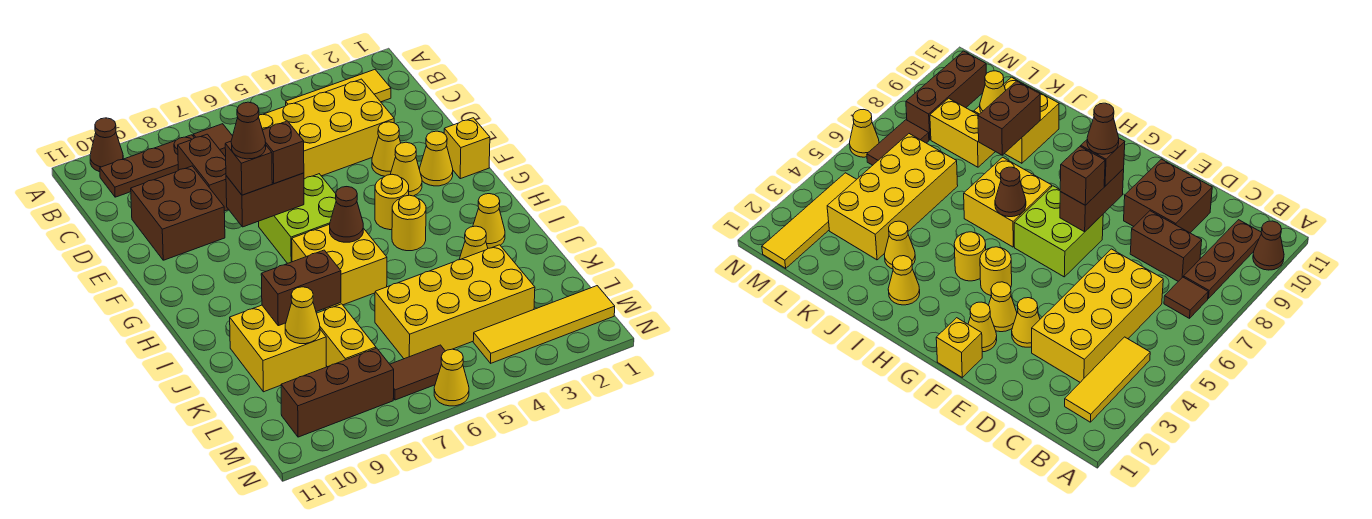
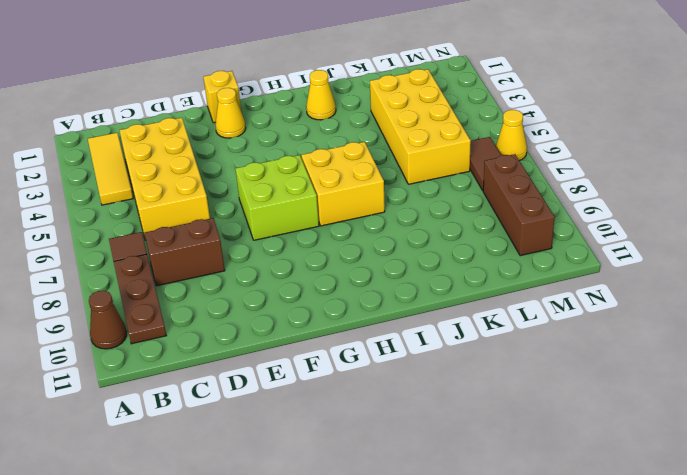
none -> brown 2x2 brick [131,166,225,260]
none -> yellow 1x1 cone [372,122,401,176]
none -> yellow 1x1 cone [390,142,422,196]
none -> yellow 1x1 round brick [375,174,409,230]

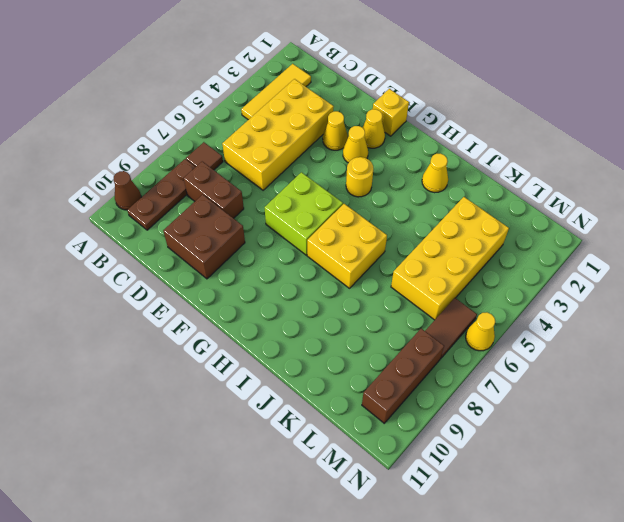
none -> yellow 1x1 round brick [392,195,426,251]
none -> yellow 1x1 cone [459,226,488,260]
none -> yellow 2x2 brick [230,305,326,392]
none -> yellow 1x2 brick [317,304,376,367]

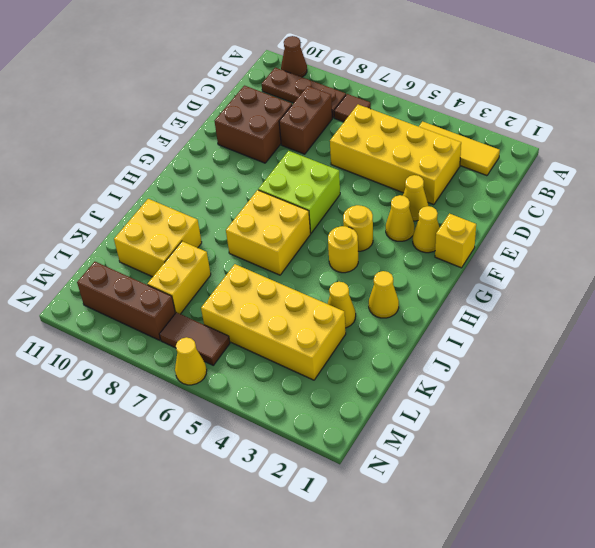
none -> yellow 1x4 tile [473,286,615,363]
none -> brown 1x2 brick [226,173,304,227]
none -> brown 1x1 cone [330,187,363,242]
none -> brown 1x2 brick [261,250,341,326]

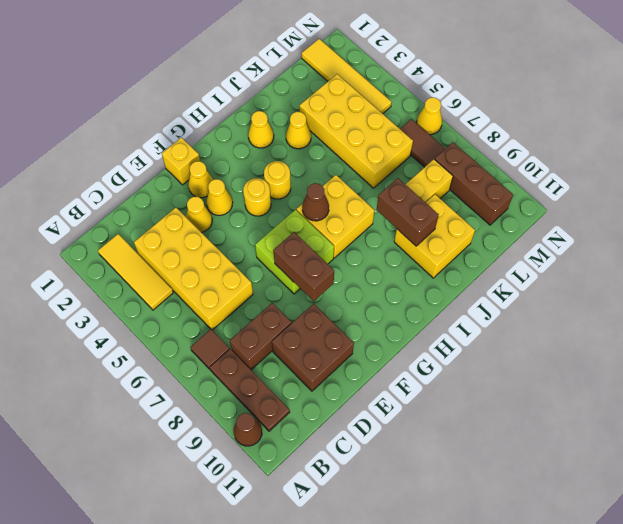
none -> yellow 1x1 cone [285,287,320,344]
none -> brown 1x1 brick [263,121,304,184]
none -> brown 1x1 brick [225,141,272,195]
none -> brown 1x1 cone [231,102,266,159]

